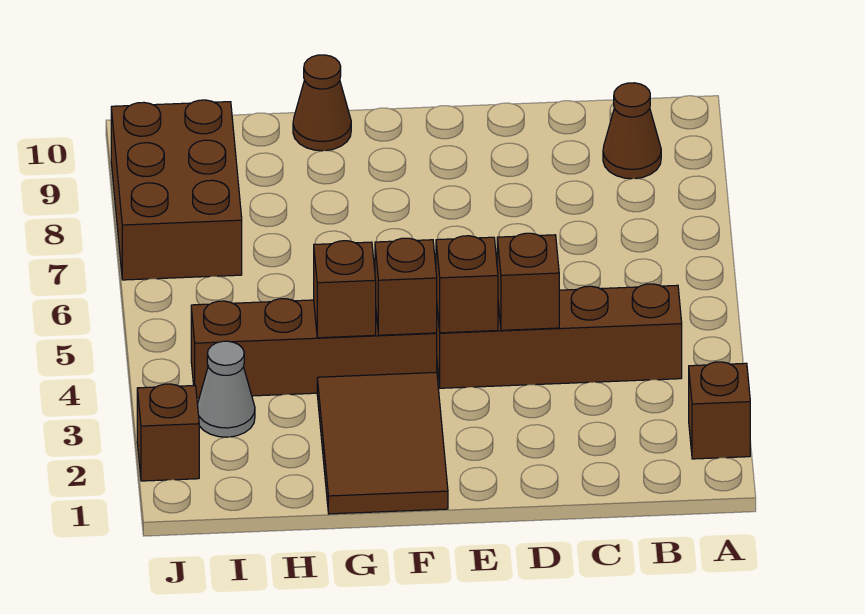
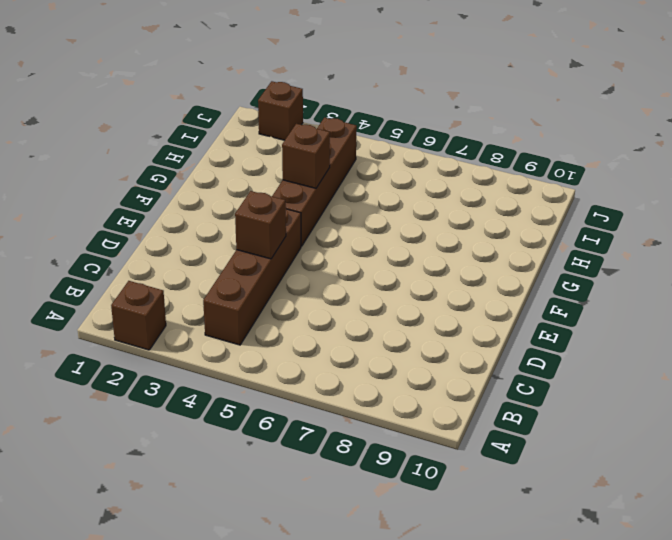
none -> brown 1x1 cone [603,83,661,179]
none -> brown 2x3 tile [317,372,448,514]
none -> brown 1x1 cone [293,55,351,151]

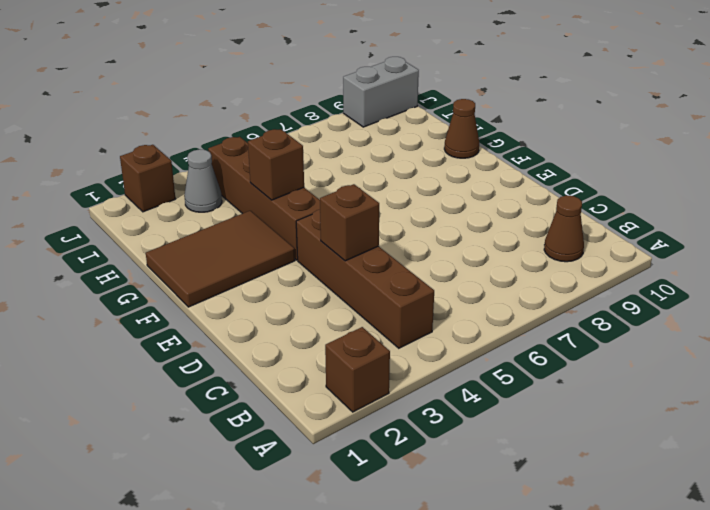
grey 1x2 brick [343,57,419,127] -> brown 2x3 brick [111,100,242,280]
none -> brown 1x1 brick [436,236,498,333]
none -> brown 1x1 brick [375,238,437,335]

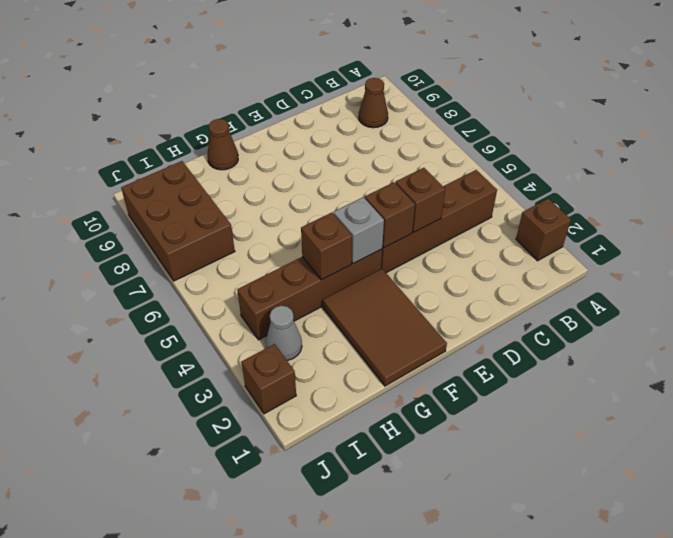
grey 1x1 brick [333,197,384,264] -> brown 1x1 brick [375,238,437,335]

